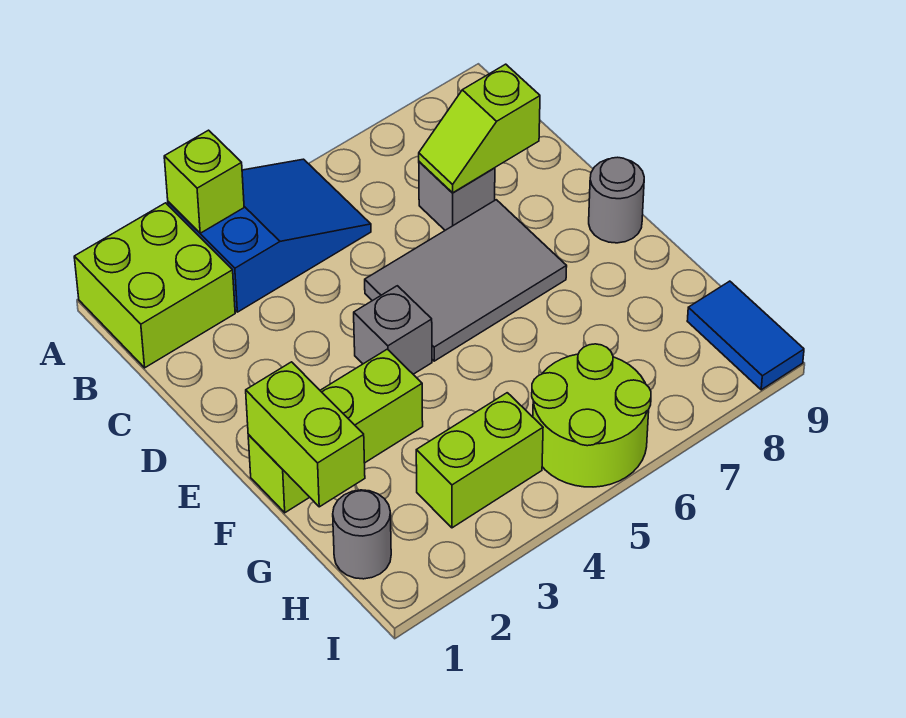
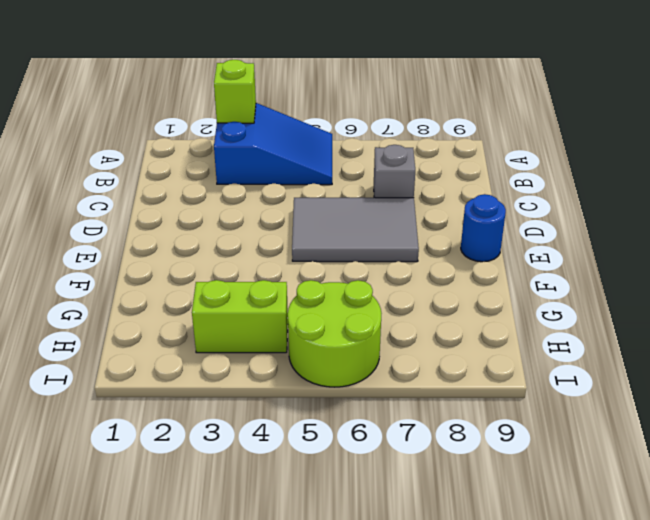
blue 1x1 round brick [461,194,506,262] -> grey 1x1 round brick [589,157,644,243]
none -> lime 2x2 brick [74,203,235,368]
none -> grey 1x1 brick [354,286,432,374]
none -> lime 1x3 brick [248,349,423,513]

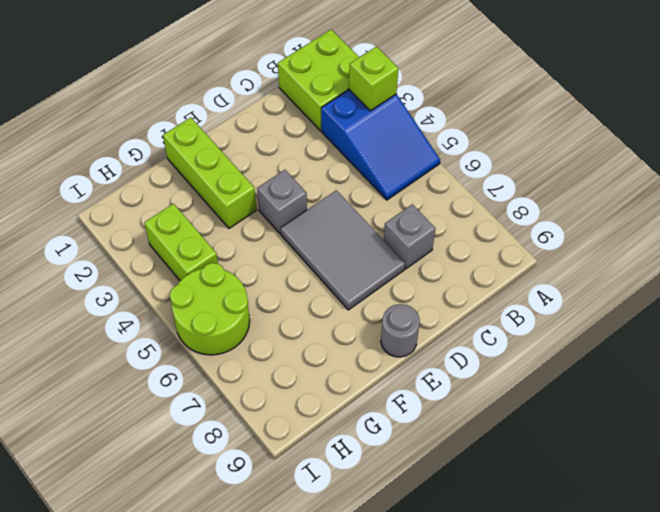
none -> grey 1x1 round brick [333,490,391,579]
none -> blue 1x2 tile [687,281,804,390]
none -> lime 1x2 slope [419,64,540,193]

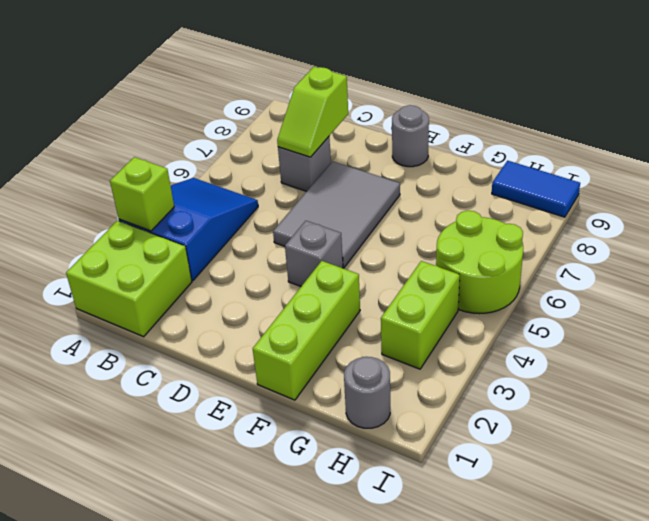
none -> lime 1x2 brick [246,362,365,507]

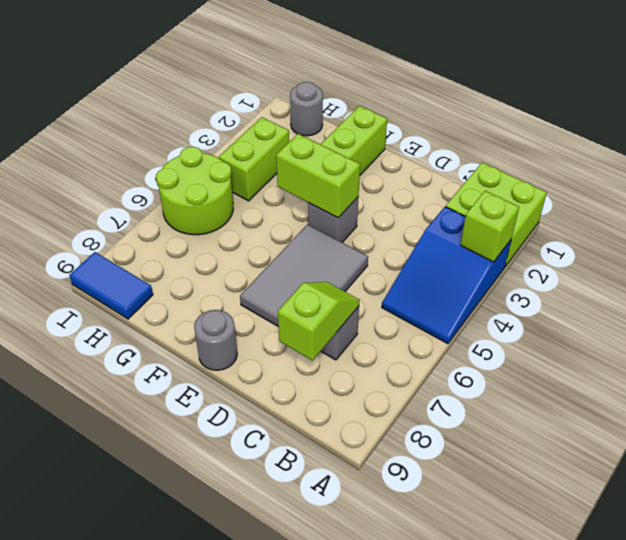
lime 1x2 brick [276,134,360,218] -> lime 1x2 brick moved to [246,362,365,507]

